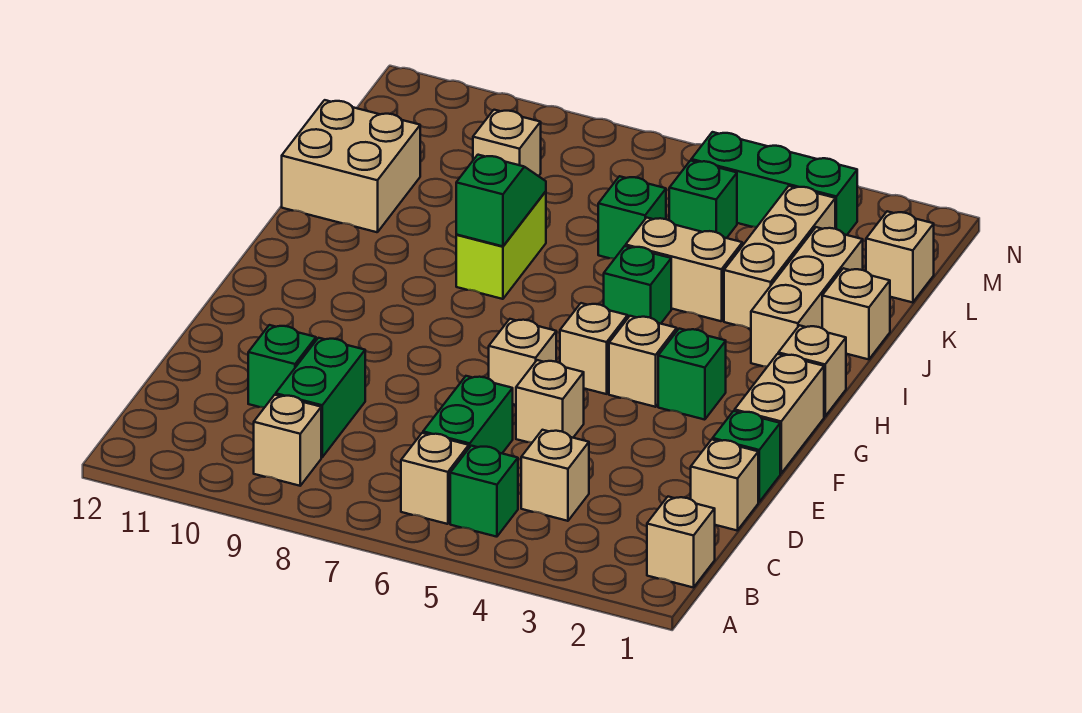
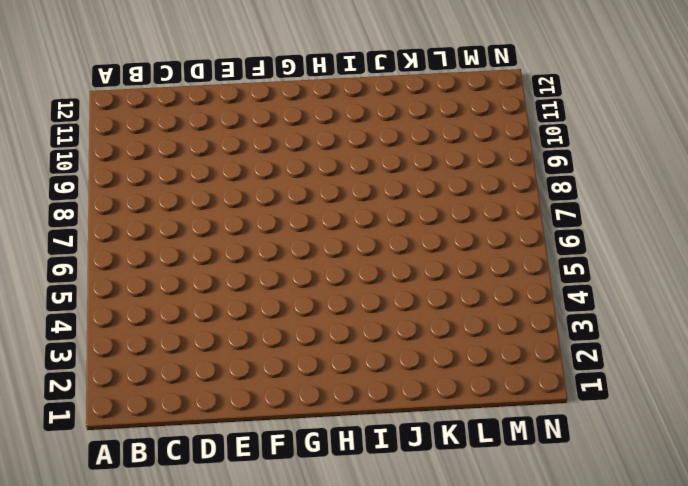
none -> tan 1x1 brick [647,497,715,588]
none -> green 1x1 brick [450,446,518,537]
none -> tan 1x1 brick [401,433,469,524]
none -> tan 1x1 brick [254,395,321,486]

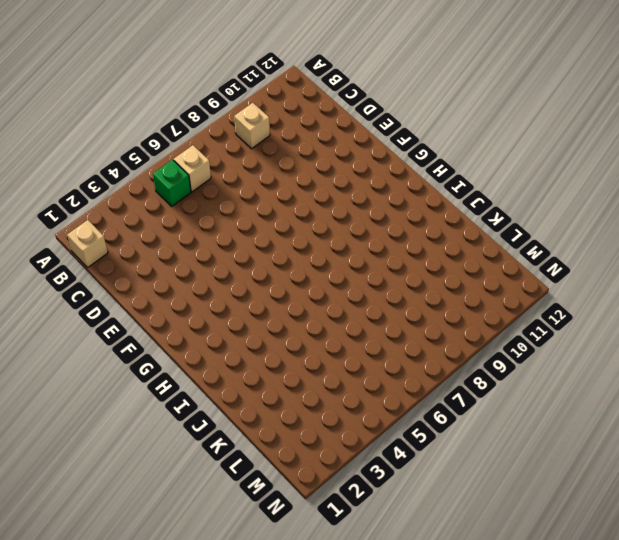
none -> tan 1x1 brick [521,430,589,521]
none -> green 1x2 brick [423,376,513,453]
none -> green 1x2 brick [276,338,365,457]
none -> tan 1x1 brick [691,440,758,531]

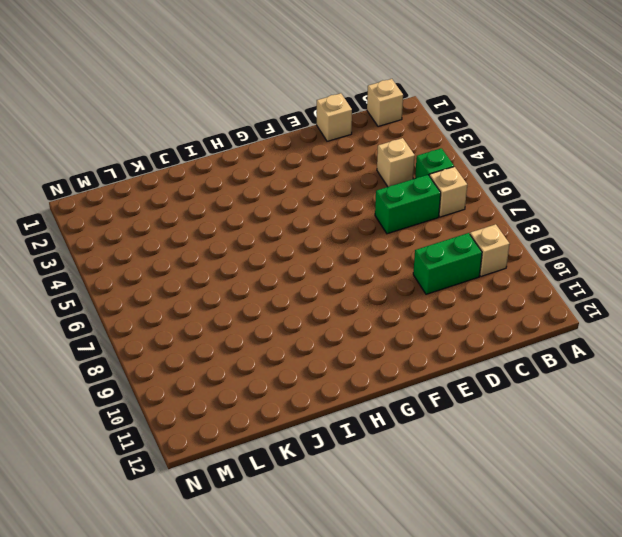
none -> green 1x1 brick [248,325,316,407]
none -> green 1x1 brick [713,411,780,502]
none -> tan 1x1 brick [516,360,584,442]
none -> tan 1x2 brick [735,354,824,473]

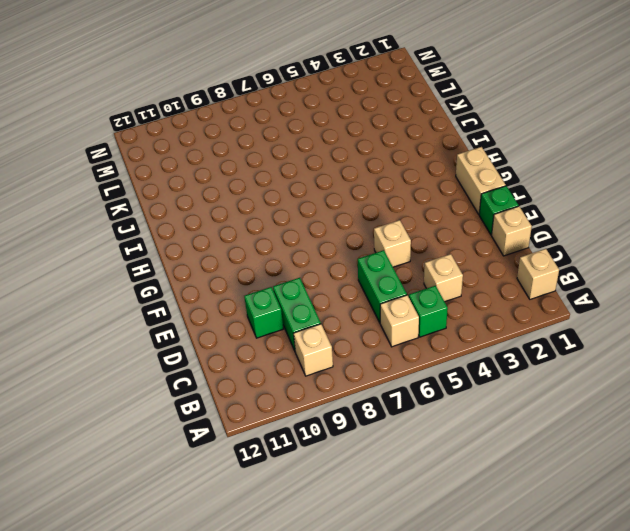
none -> tan 1x1 brick [489,319,556,405]
none -> green 1x1 brick [658,329,726,420]
none -> tan 1x1 brick [609,316,677,407]
none -> tan 1x1 brick [560,303,628,394]

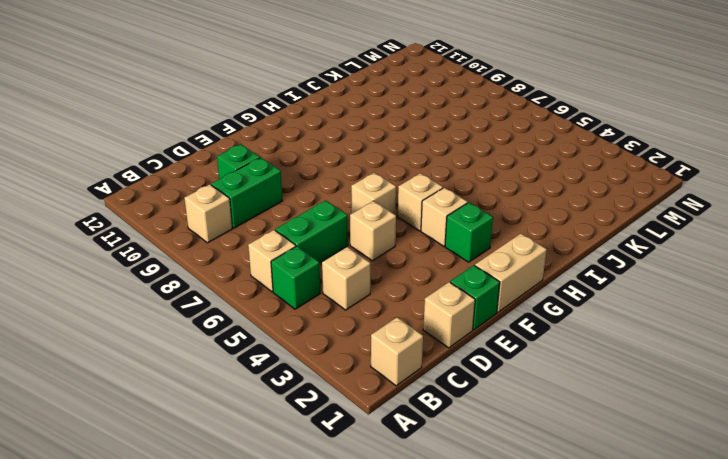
none -> tan 1x1 brick [778,325,846,416]
none -> tan 1x3 brick [751,227,863,367]
none -> green 1x1 brick [604,246,671,324]
none -> lime 1x2 brick [456,191,546,299]

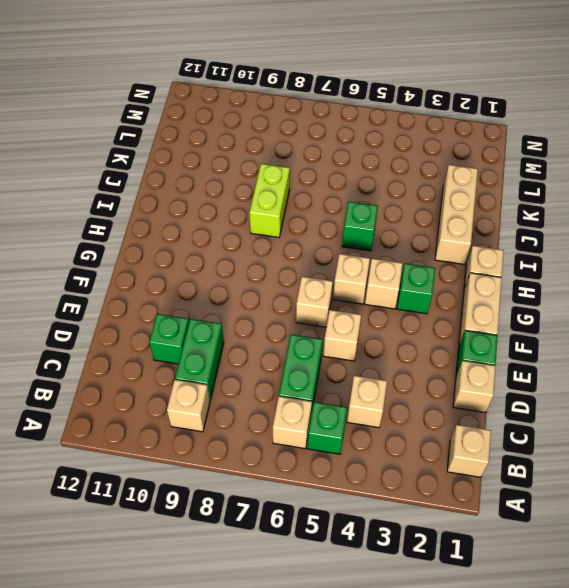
none -> tan 1x1 brick [822,268,890,359]
none -> tan 1x3 brick [724,186,835,329]
none -> tan 1x2 brick [626,218,742,321]
none -> tan 2x2 brick [282,100,420,232]

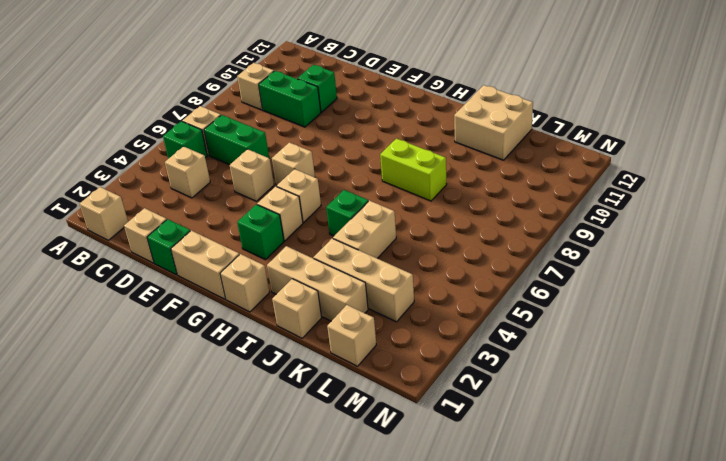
none -> green 1x1 brick [598,176,666,259]
none -> green 1x1 brick [669,161,737,238]
none -> tan 1x1 brick [473,110,541,176]
none -> green 1x3 brick [691,132,857,235]

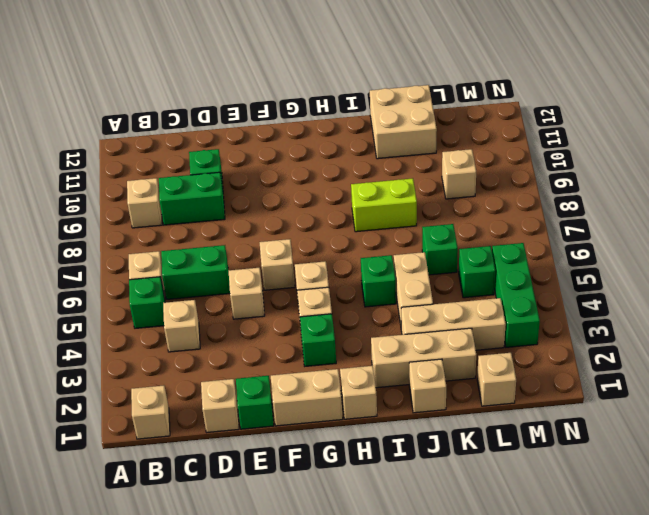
none -> green 1x2 slope [456,155,546,246]

